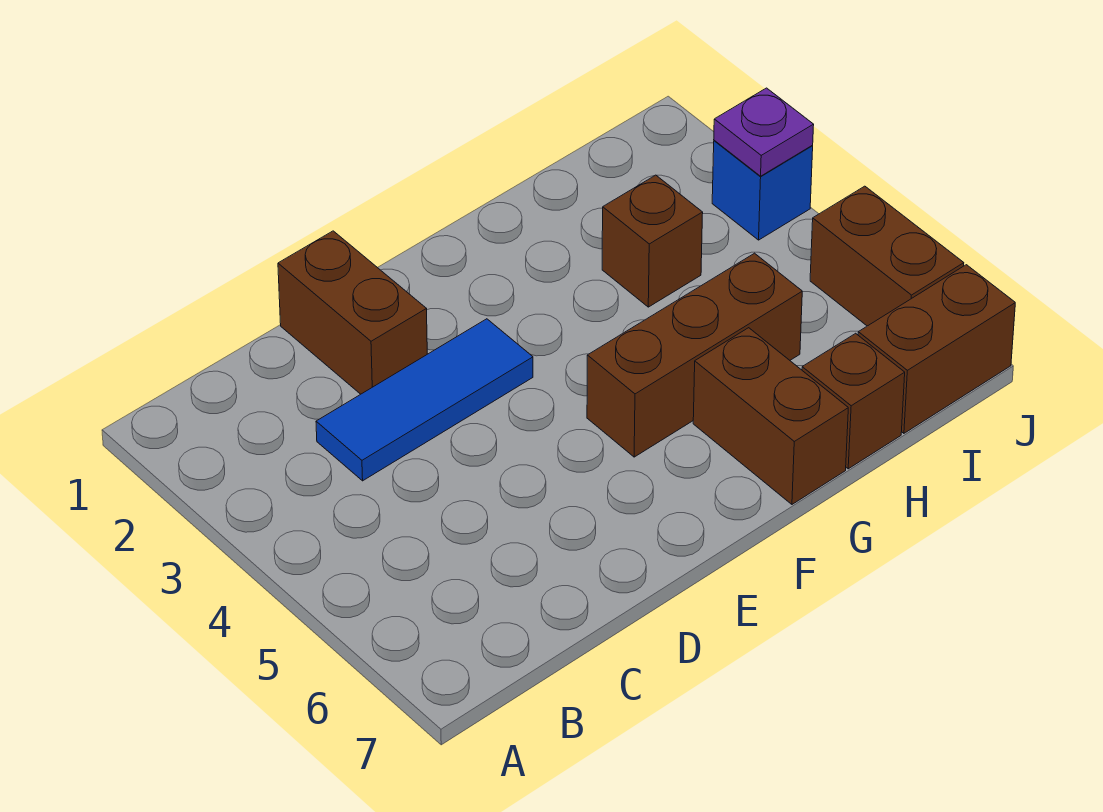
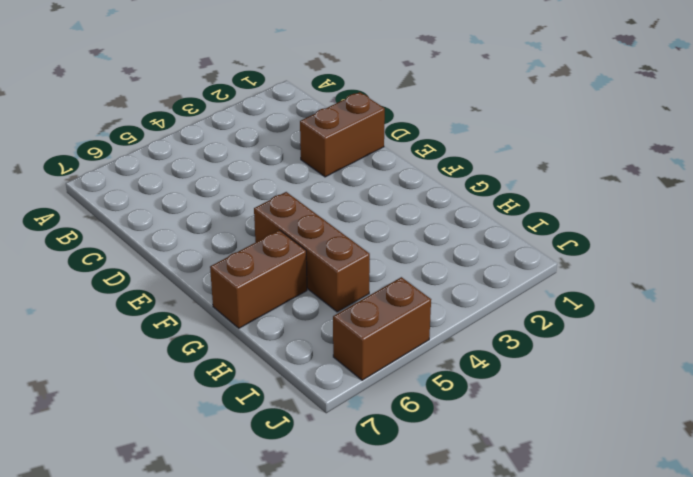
none -> blue 1x3 tile [316,319,533,481]
none -> brown 1x1 brick [602,175,703,307]

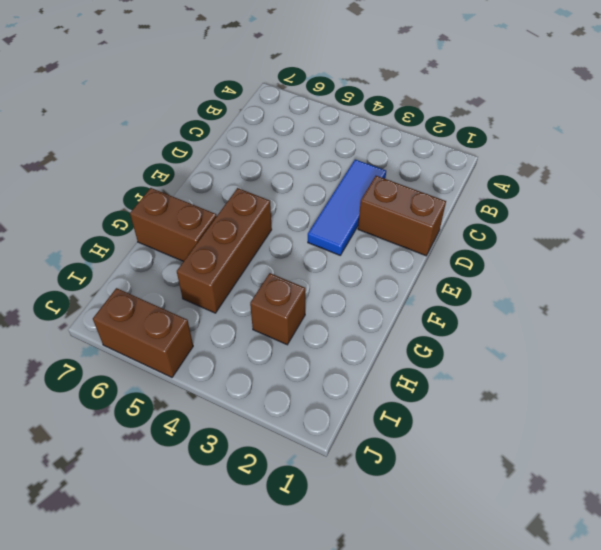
none -> brown 1x1 brick [802,333,905,469]
none -> brown 1x2 brick [858,265,1015,433]

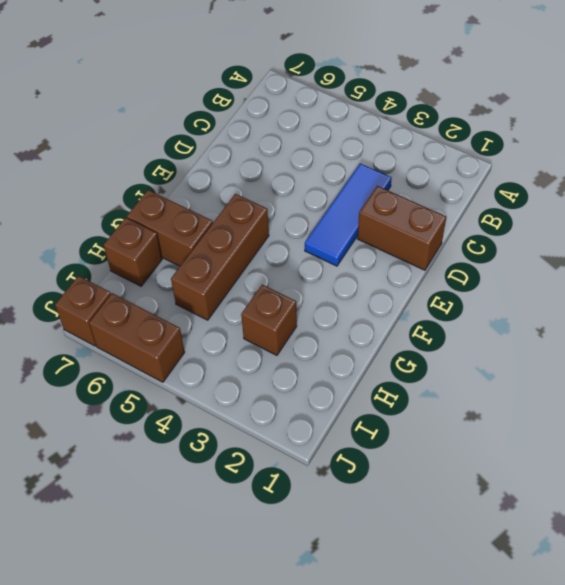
brown 1x1 brick [55,276,111,346] -> brown 1x2 brick [858,265,1015,433]
none -> blue 1x1 brick [712,140,813,240]
none -> purple 1x1 plate [714,88,814,176]

